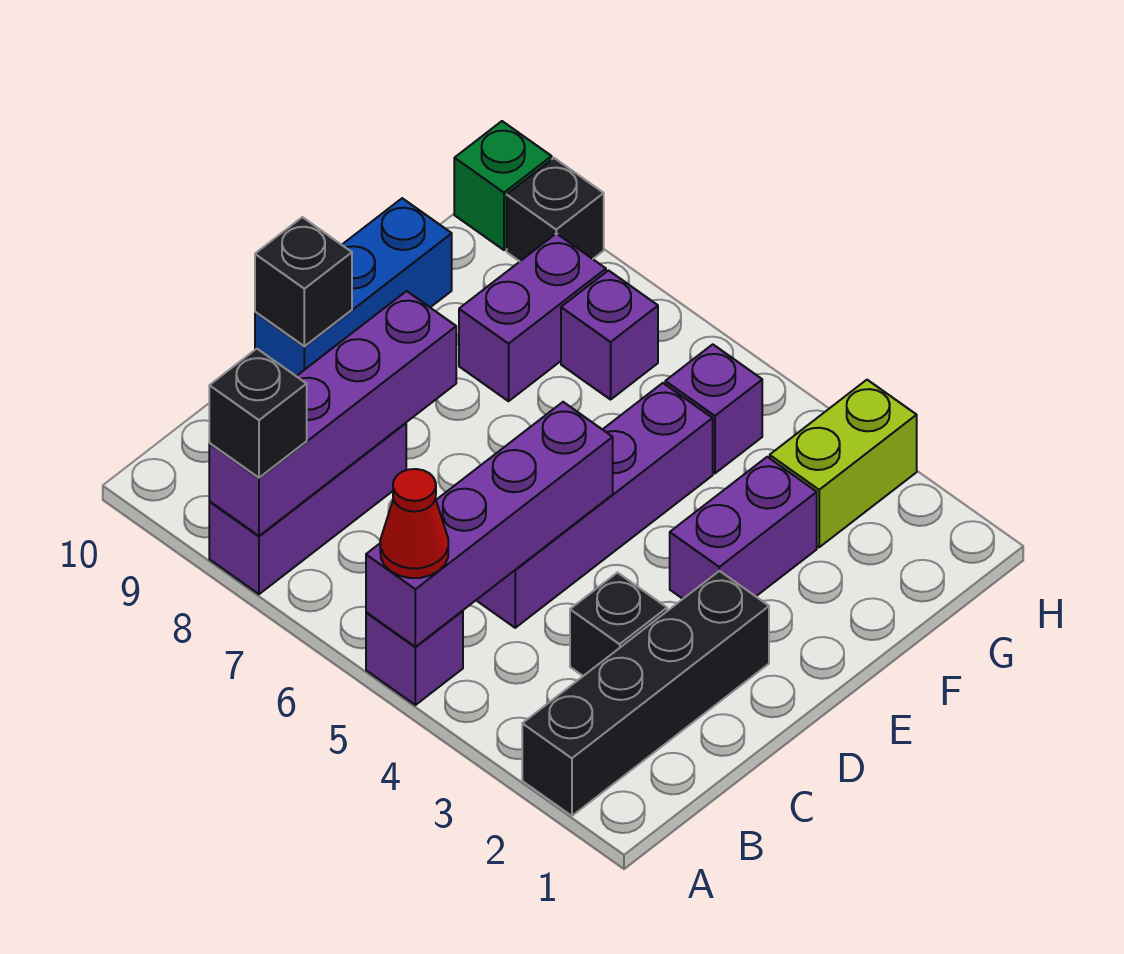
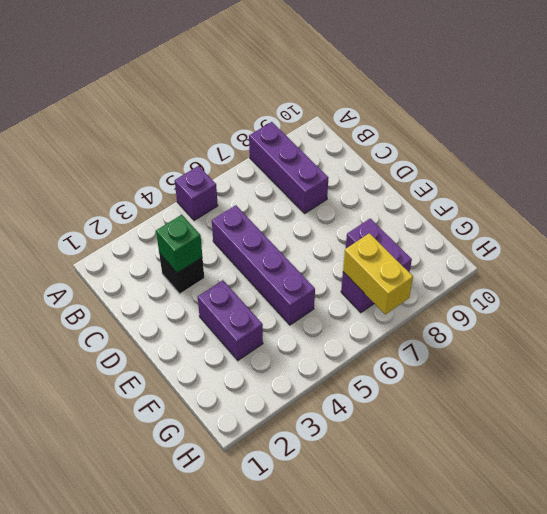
green 1x1 brick [156,215,202,273] -> green 1x1 brick moved to [454,121,552,250]
yellow 1x2 brick [343,233,413,314] -> none
none -> black 1x4 brick [522,571,769,816]
none -> blue 1x3 brick [255,198,452,376]
none -> lime 1x2 brick [770,380,917,547]

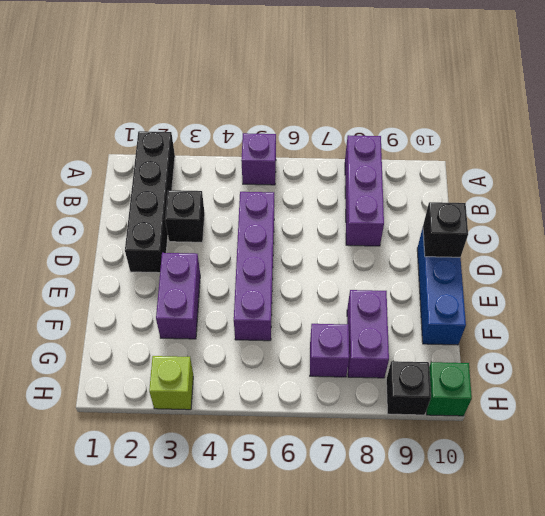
lime 1x1 brick [149,356,193,410] -> lime 1x2 brick [770,380,917,547]
none -> purple 1x1 brick [665,344,762,473]
none -> purple 1x4 brick [366,402,613,647]
none -> purple 1x4 brick [209,291,456,536]

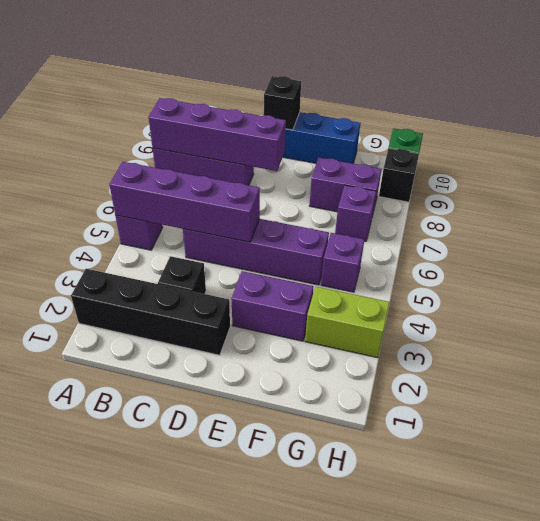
none -> red 1x1 cone [380,469,448,578]
none -> black 1x1 brick [209,349,307,478]

